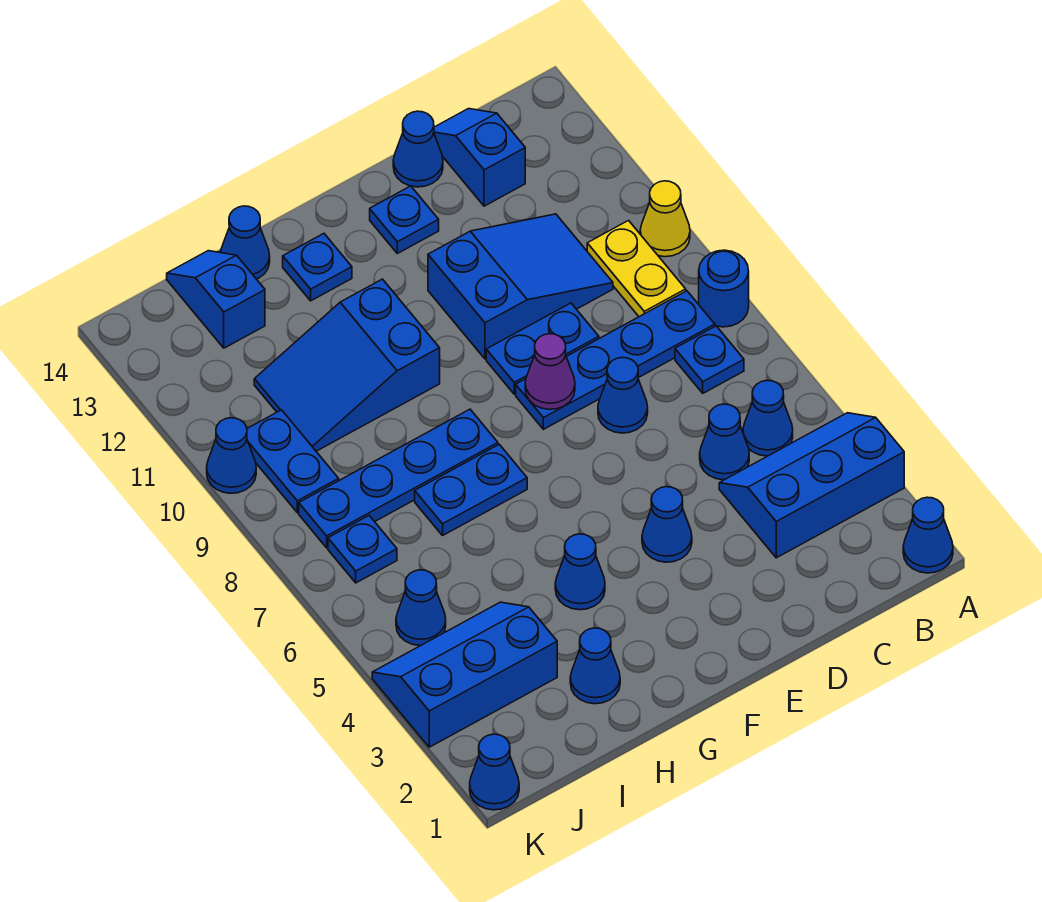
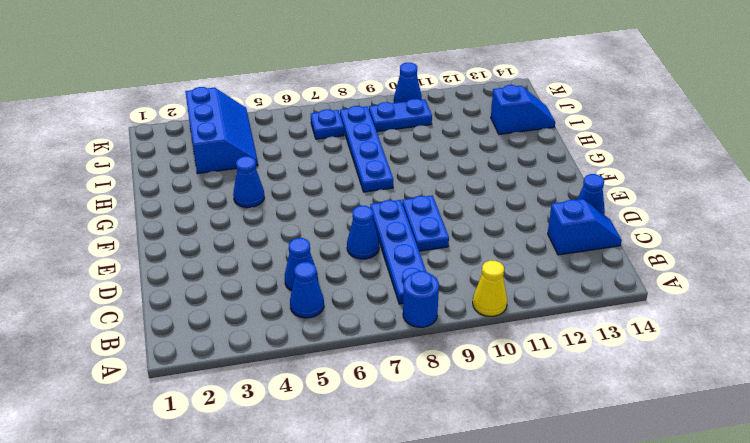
none -> blue 1x1 cone [903,497,953,573]
none -> blue 2x3 slope [719,413,904,558]
none -> blue 1x1 plate [675,326,744,393]
none -> yellow 1x2 plate [587,221,686,317]

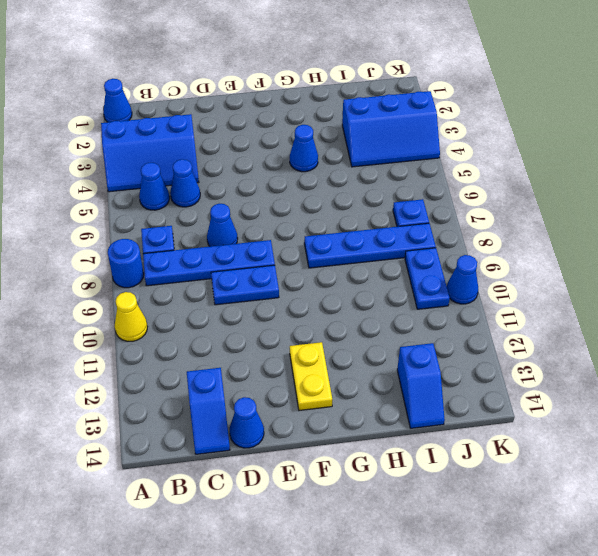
yellow 1x2 plate [290,342,332,410] -> yellow 1x2 plate moved to [587,221,686,317]
none -> blue 2x3 slope [428,214,613,359]
none -> blue 1x1 cone [642,487,692,562]
none -> blue 1x1 plate [370,186,439,253]
none -> blue 1x2 plate [415,444,527,535]

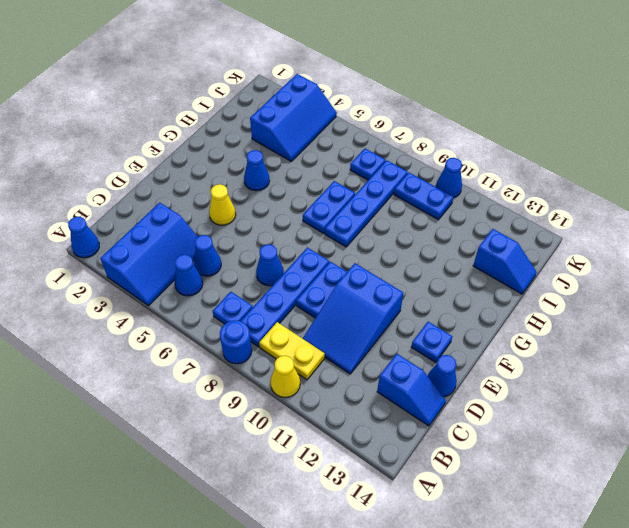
yellow 1x1 cone [209,184,236,225] -> blue 1x1 cone [642,487,692,562]
none -> blue 2x3 slope [254,279,440,451]
none -> blue 1x1 plate [283,234,352,301]
none -> blue 1x1 cone [570,628,620,704]
none -> blue 1x1 cone [220,206,270,279]

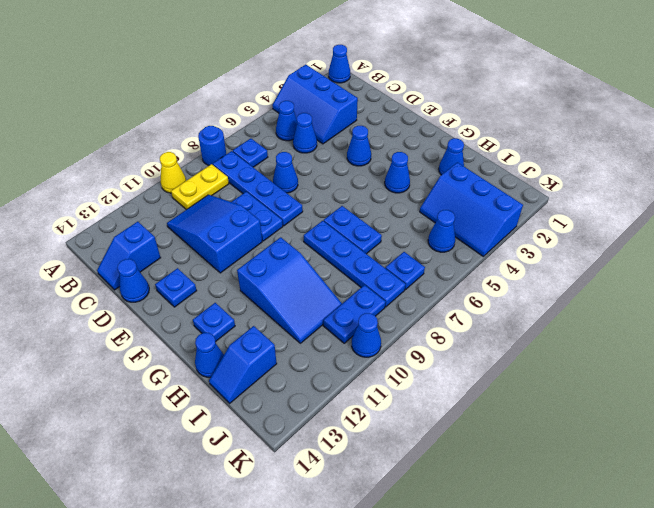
none -> blue 1x1 cone [470,734,519,810]
none -> purple 1x1 cone [525,334,575,409]

